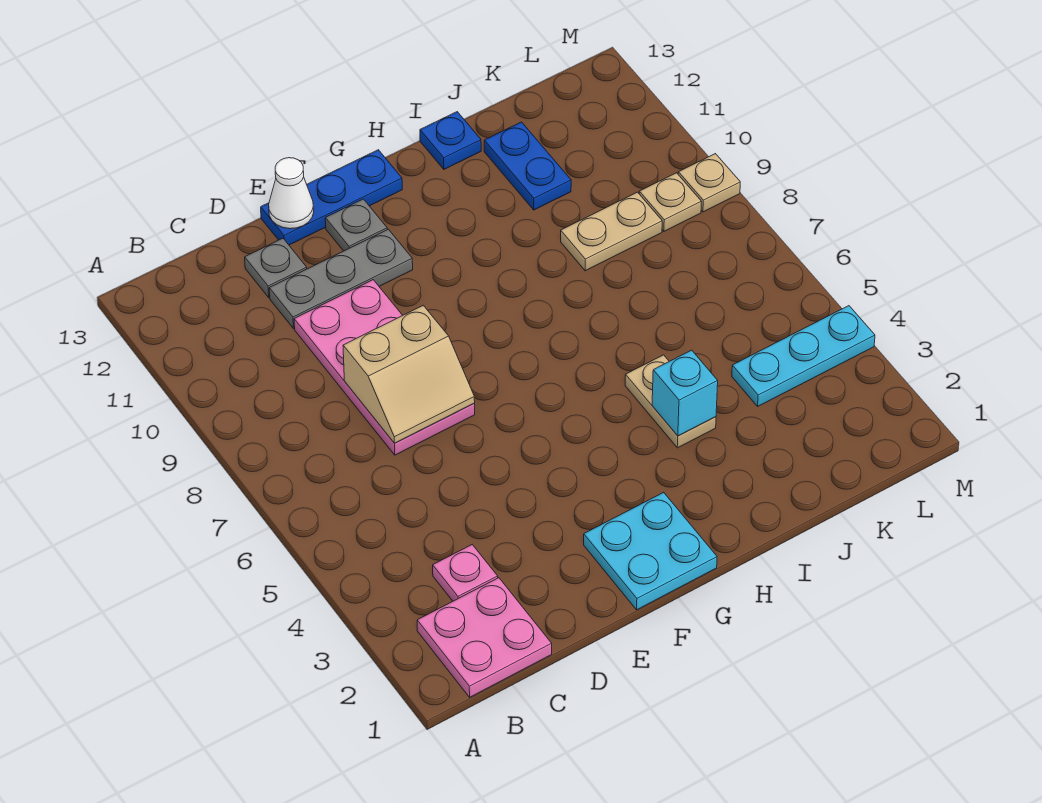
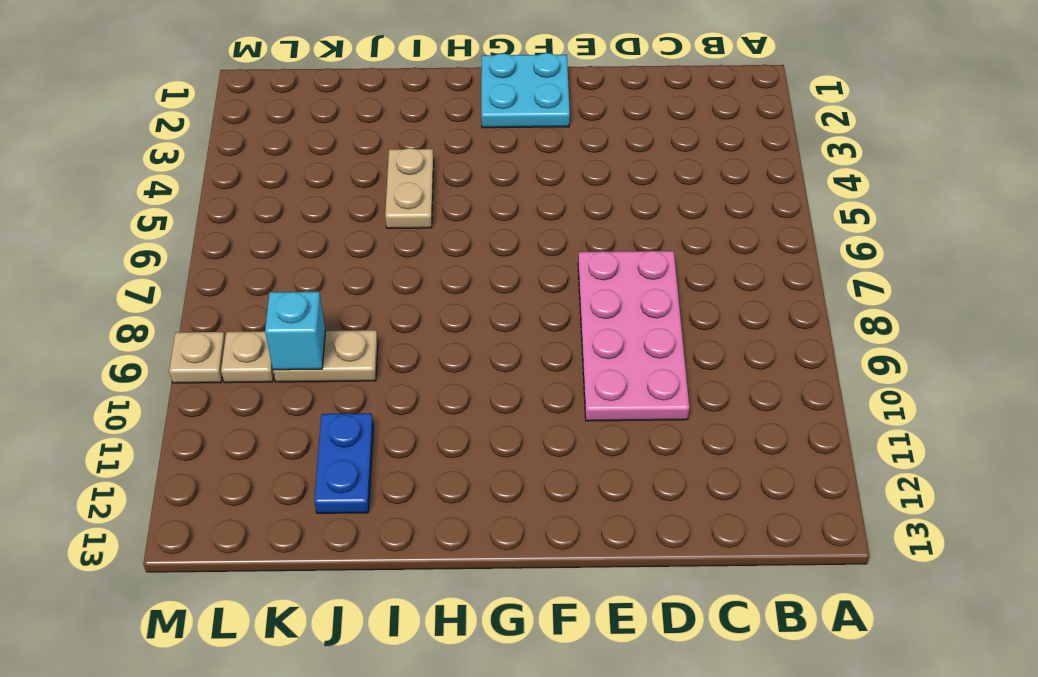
cyan 1x1 brick [265,292,326,370] -> cyan 1x1 brick moved to [652,350,718,436]
none -> pink 2x2 plate [417,578,552,697]
none -> pink 1x1 plate [433,545,498,601]
none -> grey 1x3 plate [269,229,413,329]

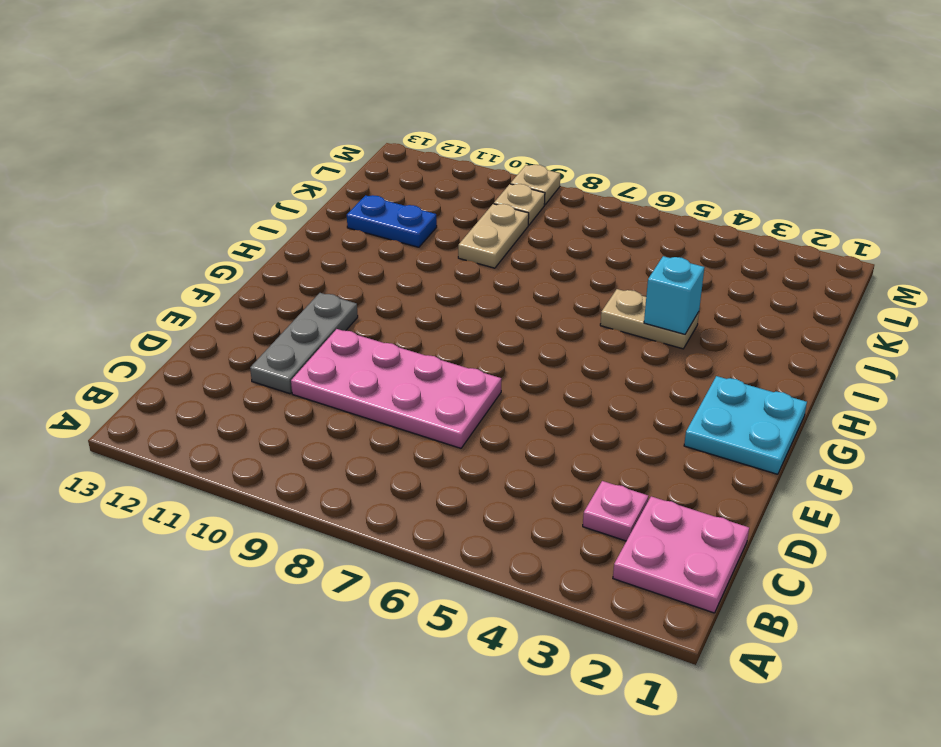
none -> grey 1x1 plate [245,238,307,297]
none -> blue 1x3 plate [261,150,402,245]
none -> grey 1x1 plate [325,199,387,251]

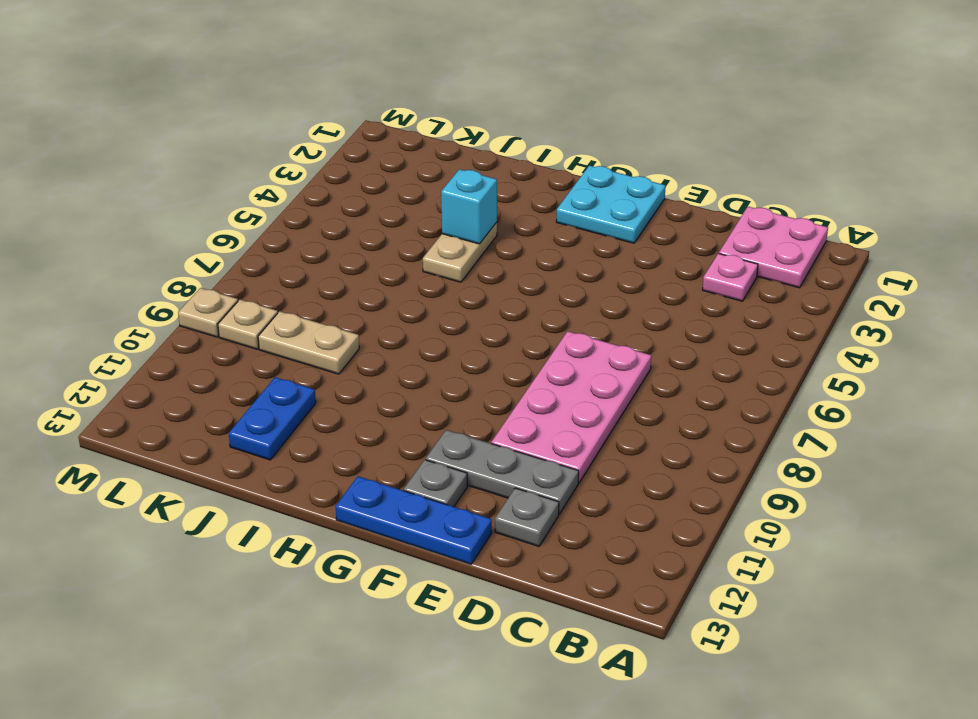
none -> blue 1x1 plate [420,112,481,169]
none -> cyan 1x3 plate [732,306,875,406]
none -> tan 2x2 slope [343,305,475,443]

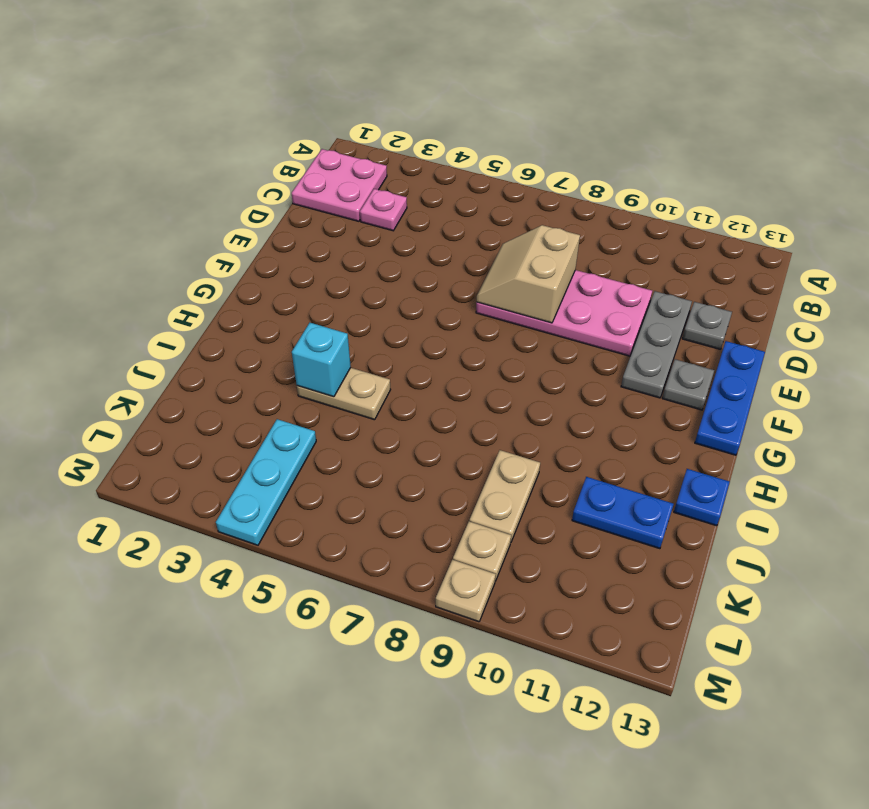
none -> cyan 2x2 plate [584,492,717,610]
none -> white 1x1 cone [269,158,314,229]

